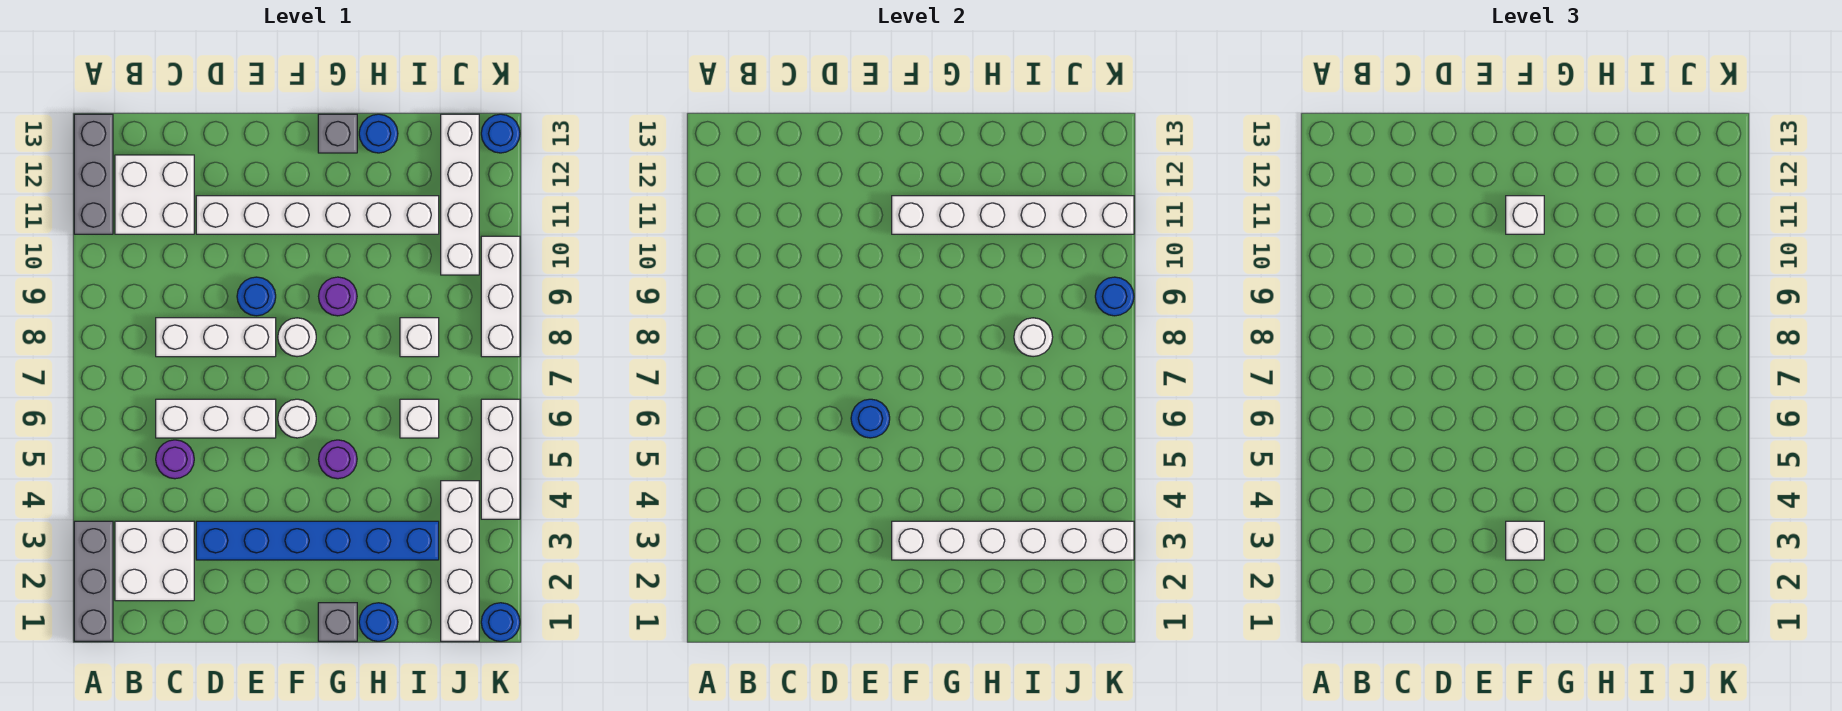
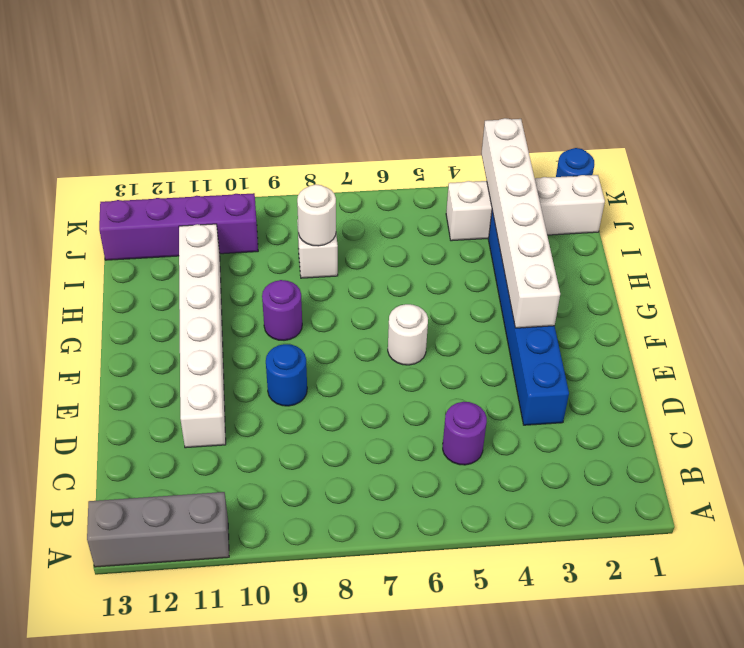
purple 1x4 brick [99,193,258,260] -> white 1x4 brick [441,114,479,275]
none -> grey 1x3 brick [74,521,113,641]
none -> white 2x2 brick [115,521,194,601]
none -> white 2x2 brick [115,155,194,234]
none -> white 1x3 brick [156,399,276,438]

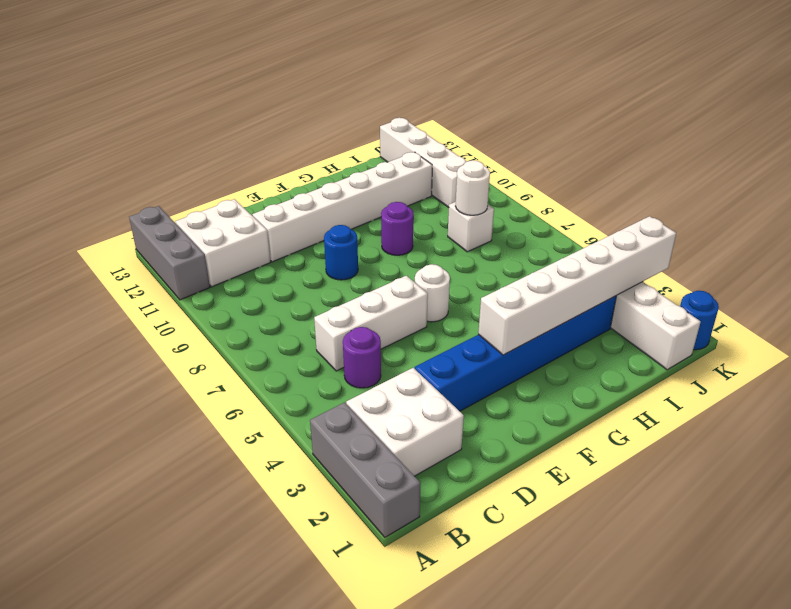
none -> white 1x3 brick [156,318,276,357]
none -> white 1x1 round brick [278,318,316,357]
none -> grey 1x1 brick [318,603,357,641]
none -> purple 1x1 round brick [318,440,357,479]

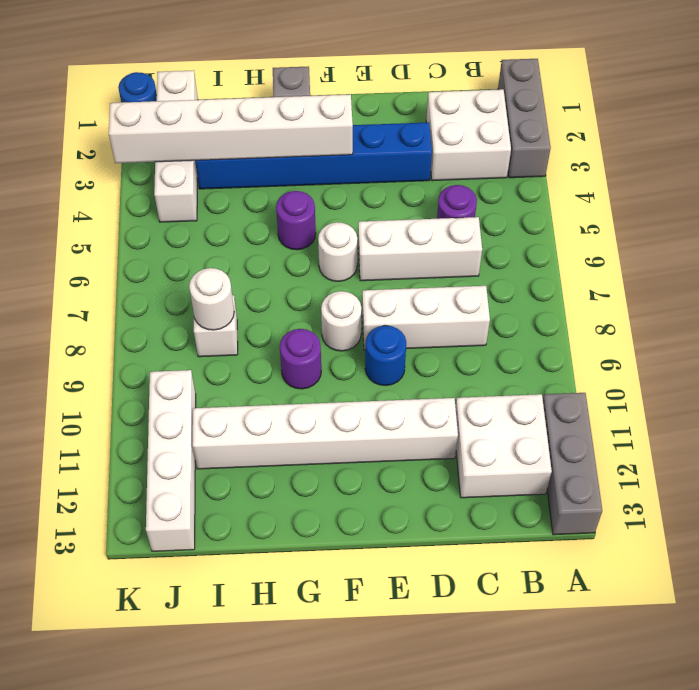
none -> grey 1x1 brick [318,114,357,153]
none -> blue 1x1 round brick [359,603,398,641]
none -> blue 1x1 round brick [359,114,398,153]
none -> white 1x1 brick [400,399,439,438]

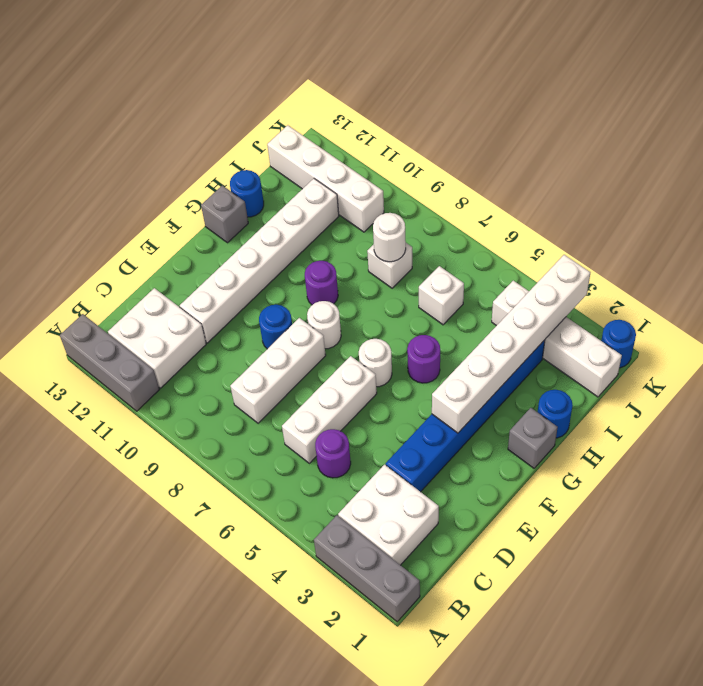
none -> white 1x3 brick [481,399,520,519]
none -> white 1x3 brick [481,236,520,357]
none -> blue 1x1 round brick [481,114,520,153]
none -> blue 1x1 round brick [851,399,890,438]

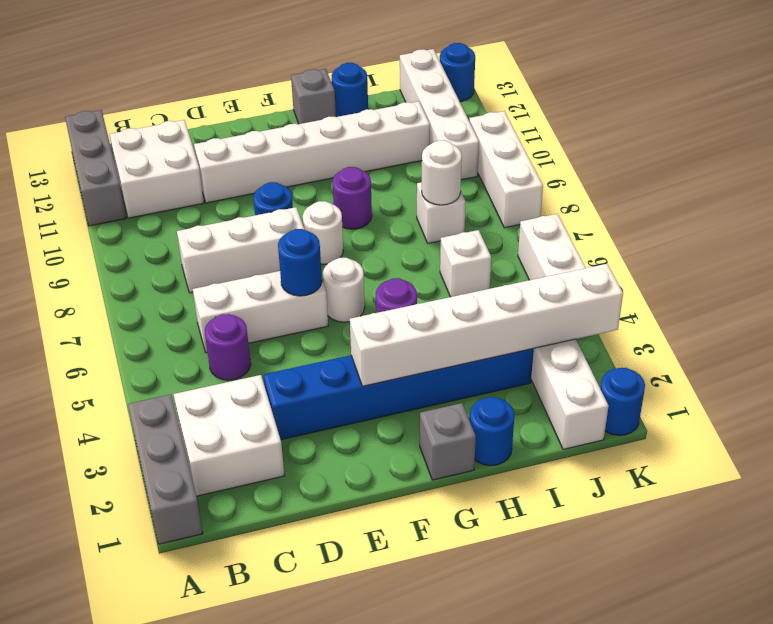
none -> white 1x6 brick [892,196,1134,234]
none -> blue 1x1 round brick [1095,277,1134,316]
none -> white 1x1 brick [1506,521,1544,560]
none -> white 1x1 brick [1506,196,1544,234]

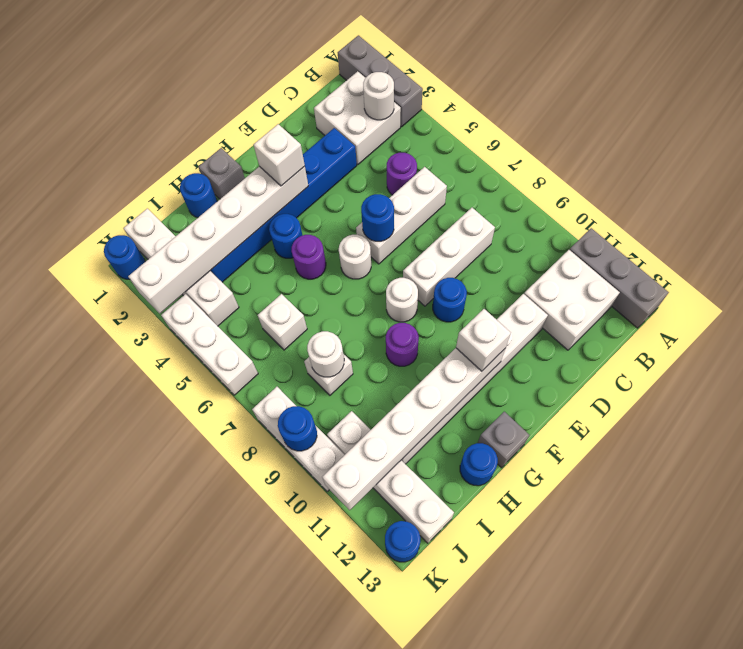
white 1x1 round brick [363,72,394,120] -> none
blue 1x1 round brick [269,214,302,258] -> none

